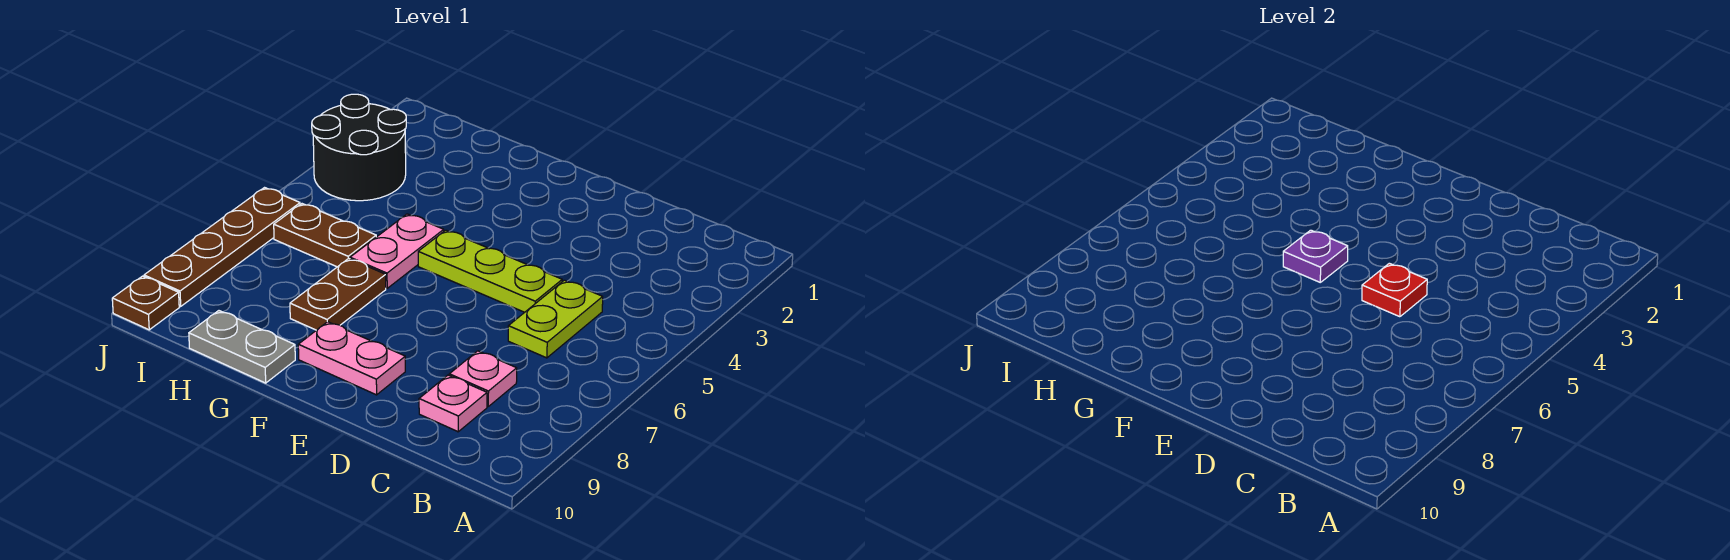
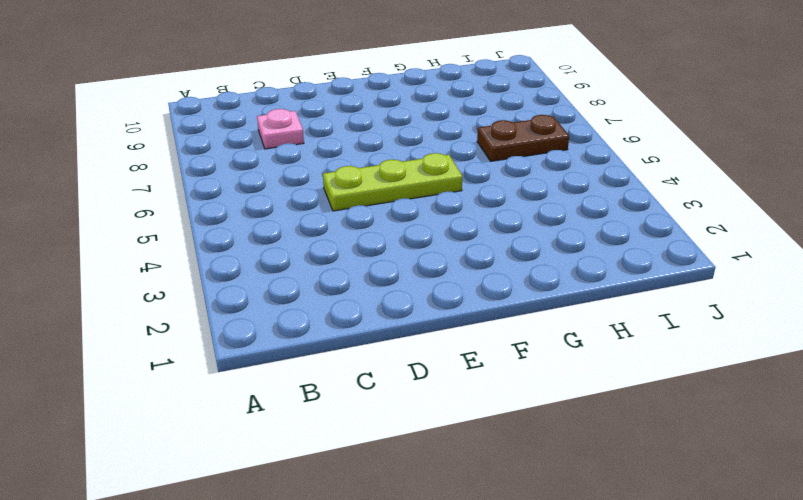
none -> lime 1x2 plate [508,280,603,358]
none -> pink 1x1 plate [419,375,487,432]
none -> pink 1x2 plate [298,322,405,395]

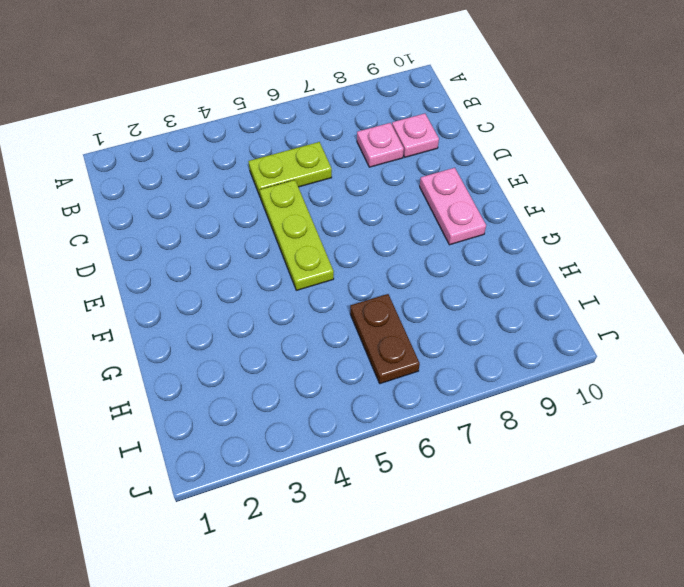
none -> pink 1x2 plate [350,214,444,288]
none -> brown 1x2 plate [290,258,386,330]
none -> grey 1x2 plate [189,311,295,383]

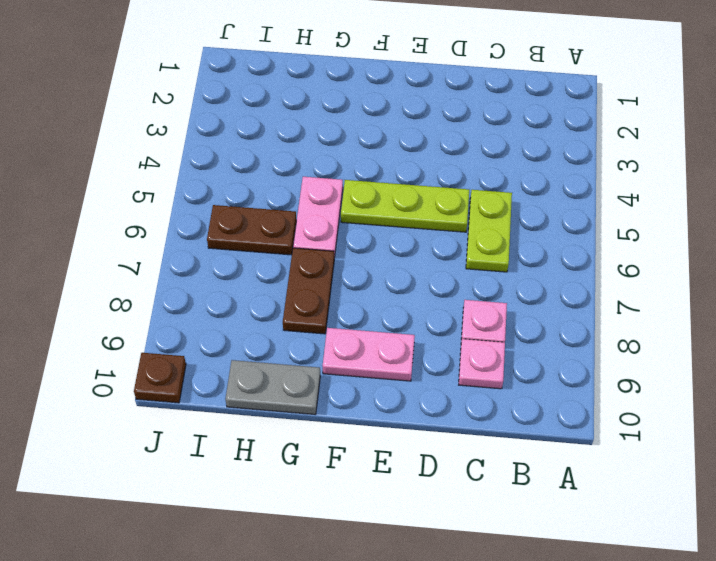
none -> black 2x2 round brick [312,94,406,201]
none -> brown 1x4 plate [144,188,300,306]
none -> red 1x1 plate [1362,263,1427,317]

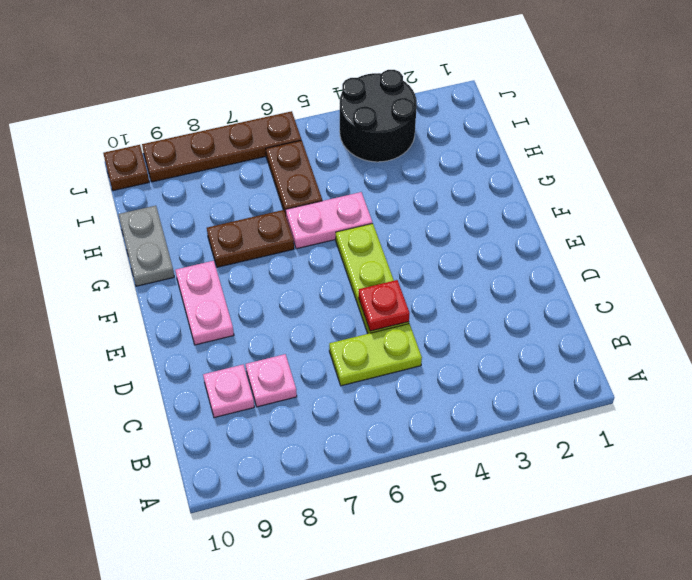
none -> purple 1x1 plate [1283,230,1348,282]

